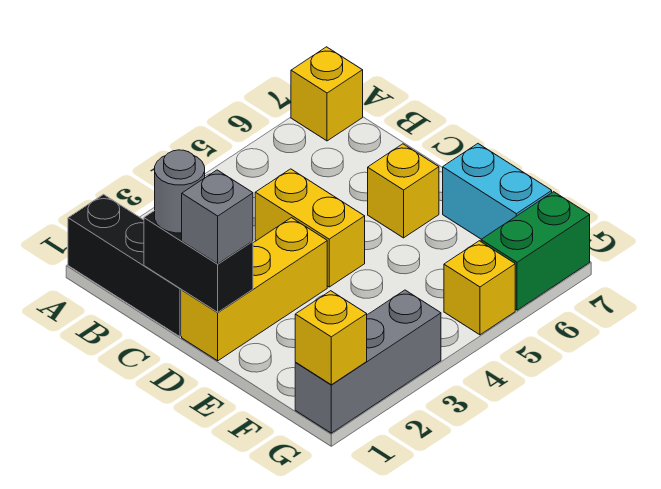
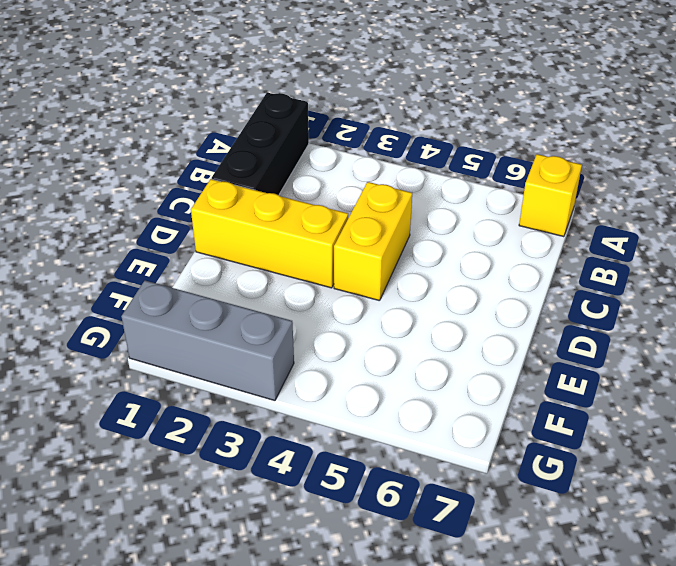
none -> yellow 1x1 brick [368,144,439,238]
none -> cyan 1x2 brick [443,144,552,239]
none -> yellow 1x1 brick [444,241,515,335]

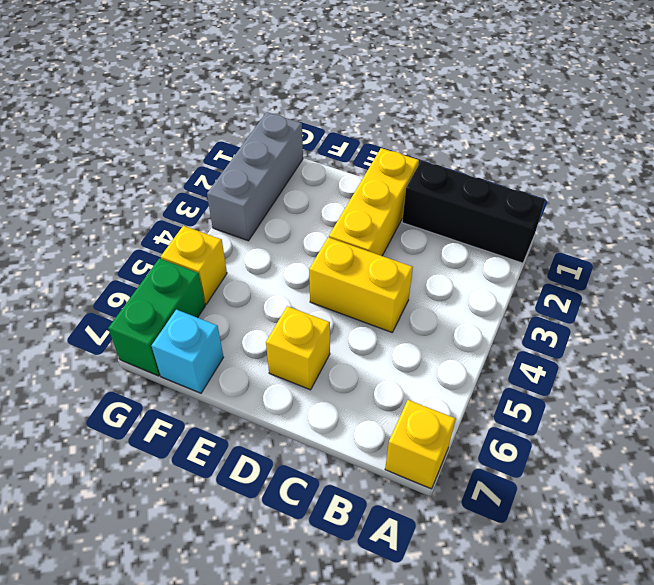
cyan 1x1 brick [152,310,223,393] -> cyan 1x2 brick [443,144,552,239]
none -> black 1x2 brick [144,211,253,312]
none -> yellow 1x1 brick [295,291,367,385]
none -> grey 1x1 round brick [155,150,205,233]

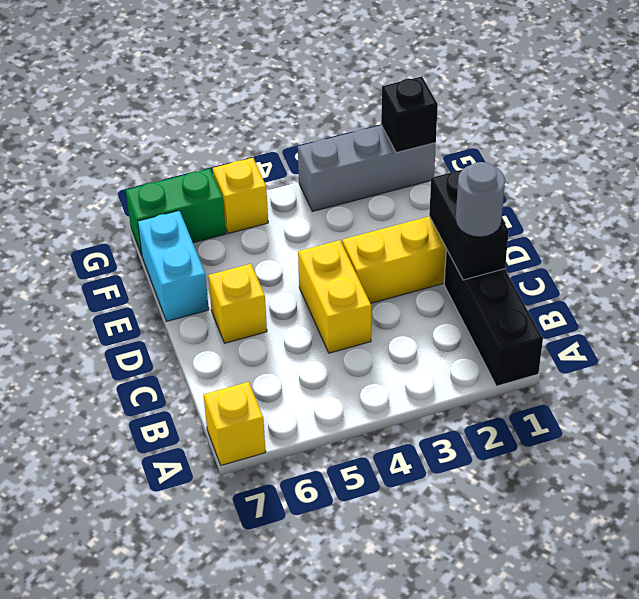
black 1x1 brick [381,76,438,153] -> yellow 1x1 brick [295,291,367,385]
none -> grey 1x1 brick [182,170,253,264]

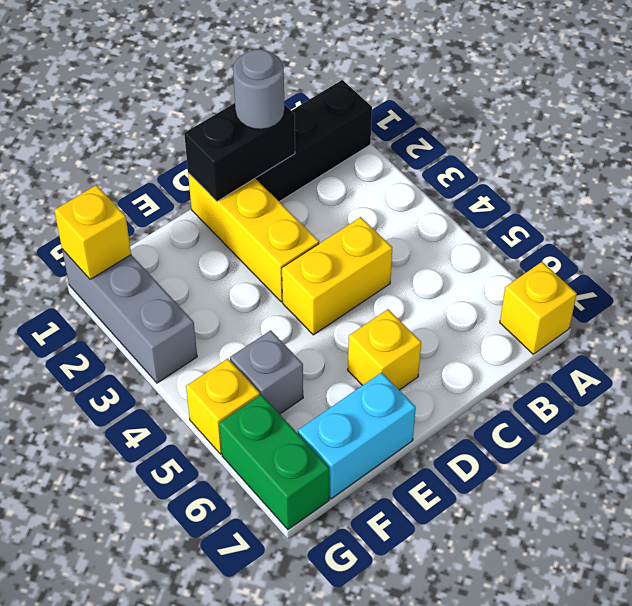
grey 1x1 brick [230,330,303,414] -> grey 1x1 brick moved to [182,170,253,264]

